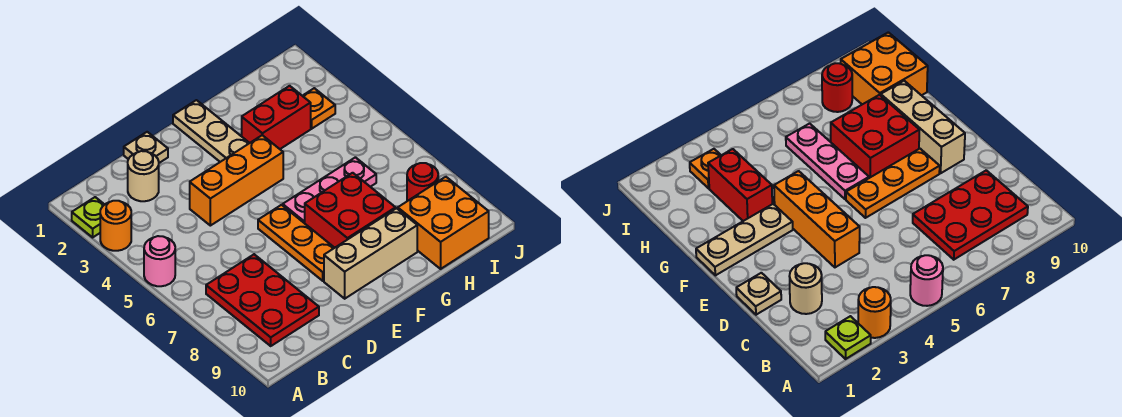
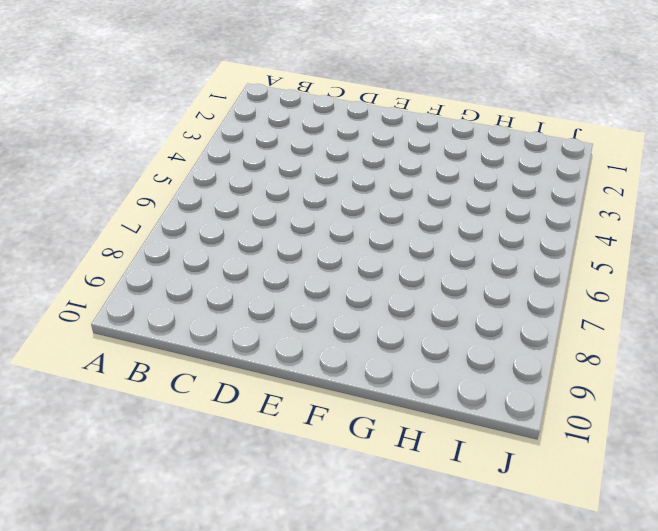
none -> lime 1x1 plate [72,197,105,237]
none -> orange 1x1 round brick [100,201,131,251]
none -> pink 1x1 round brick [144,236,175,286]

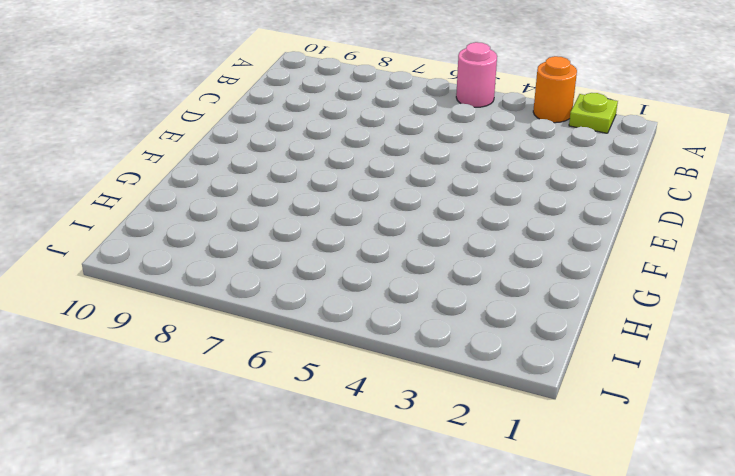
none -> red 2x3 plate [206,254,319,346]
none -> tan 1x1 round brick [128,151,159,201]
none -> tan 1x1 plate [124,132,168,163]

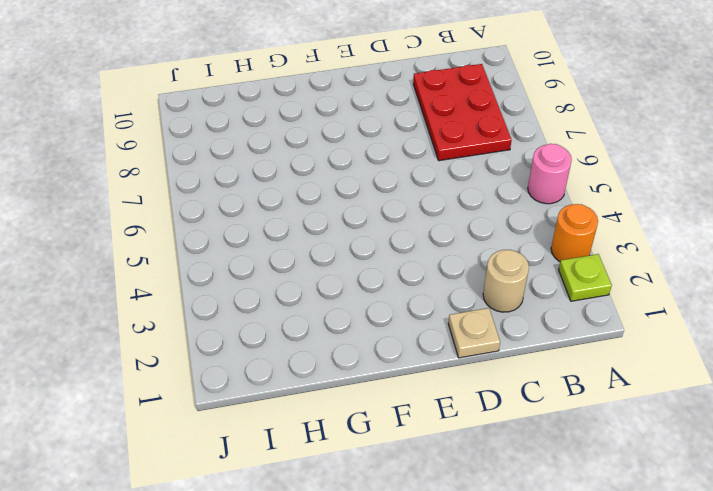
none -> orange 1x3 brick [190,135,283,226]
none -> orange 1x3 plate [258,205,334,281]
none -> tan 1x3 brick [324,208,417,299]

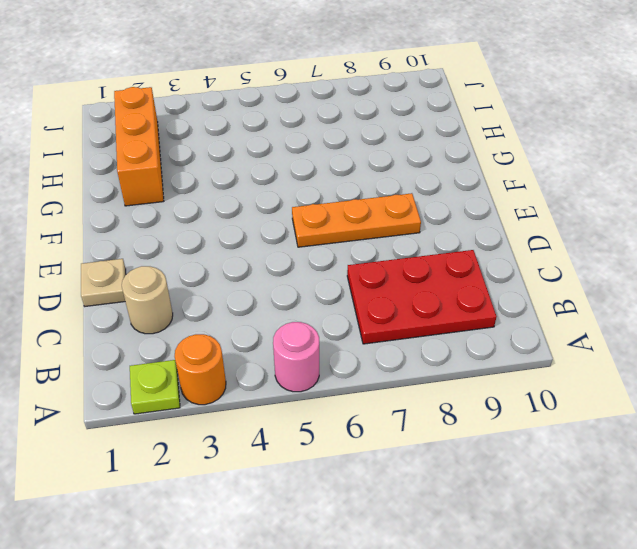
orange 1x3 brick [114,87,164,206] -> orange 1x3 brick moved to [190,135,283,226]
none -> tan 1x3 brick [324,208,417,299]
none -> tan 1x3 plate [173,100,249,162]
none -> pink 1x3 plate [283,157,376,223]

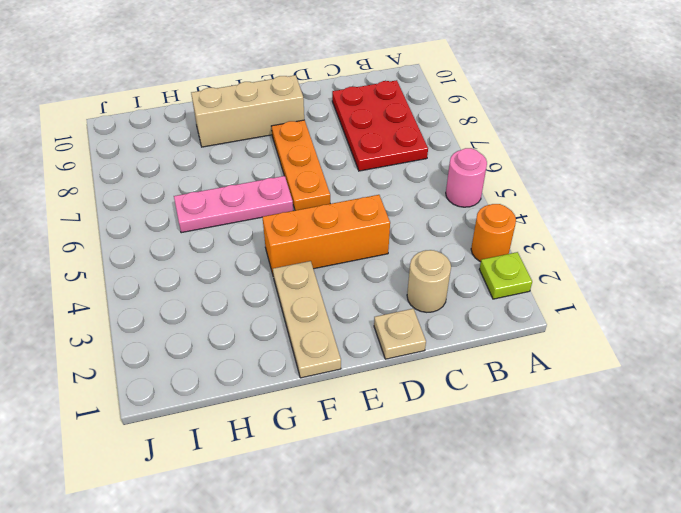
none -> red 2x2 brick [305,173,396,248]
none -> red 1x2 brick [242,86,311,149]
none -> orange 2x2 brick [398,177,489,269]

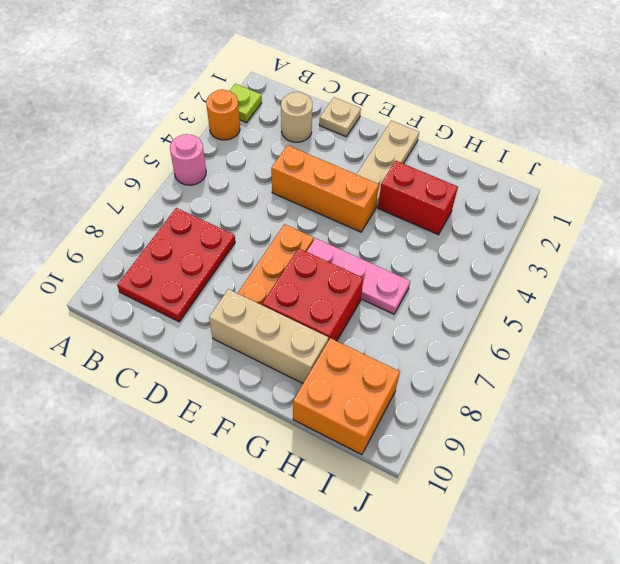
none -> orange 1x1 plate [303,88,335,129]
none -> red 1x1 round brick [407,163,438,201]

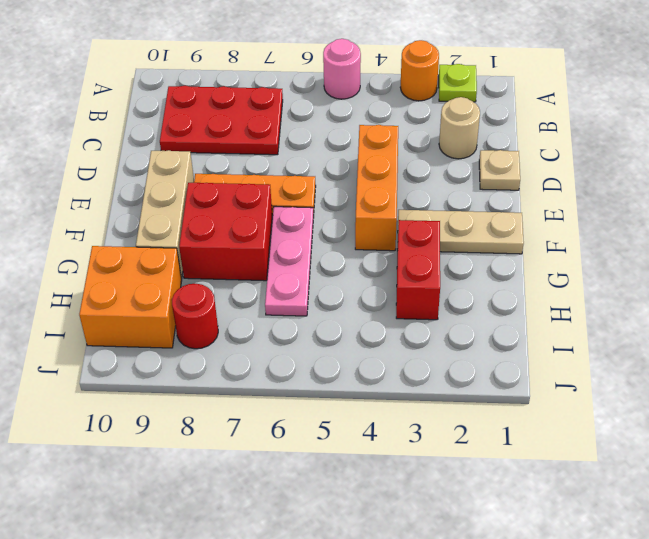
none -> orange 1x1 plate [303,88,335,129]

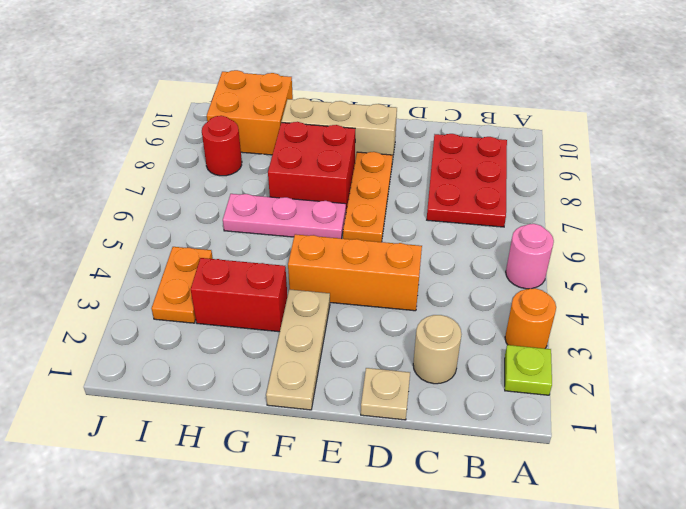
orange 1x2 plate [151,247,213,323] -> orange 1x1 plate [303,88,335,129]

